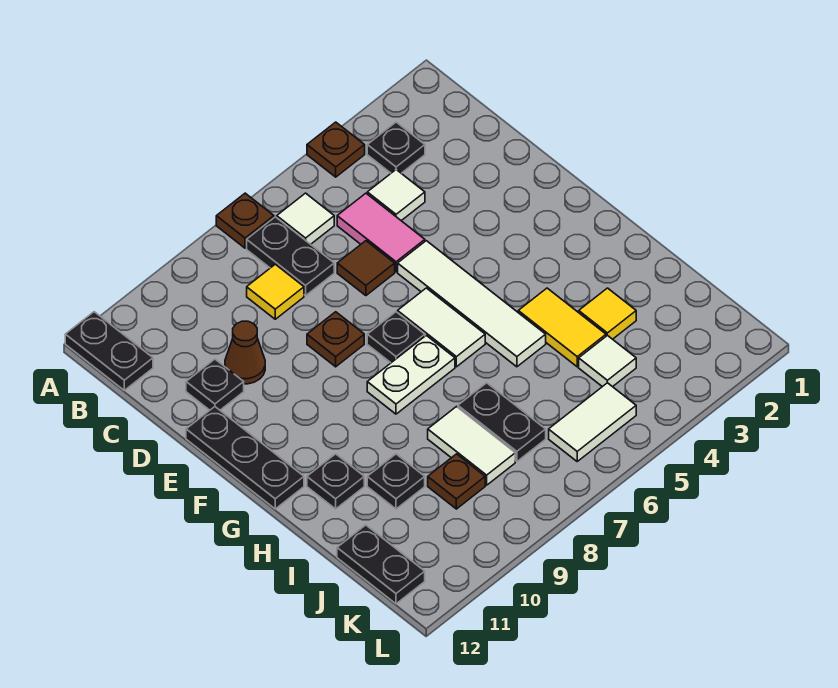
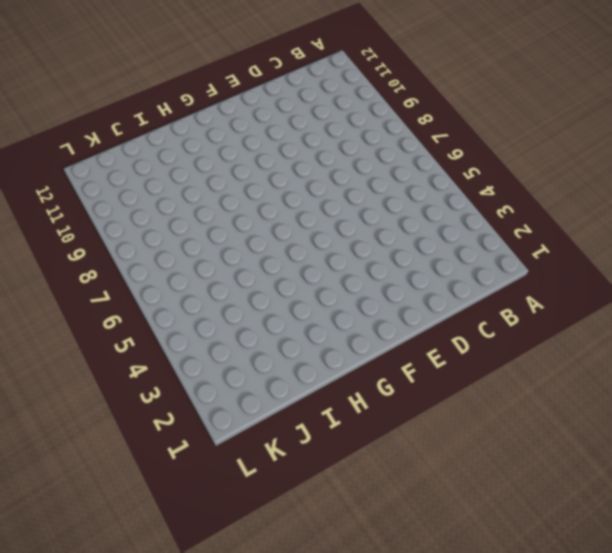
none -> brown 1x1 plate [307,122,365,177]
none -> brown 1x1 plate [216,193,274,248]
none -> black 1x2 plate [65,312,153,390]

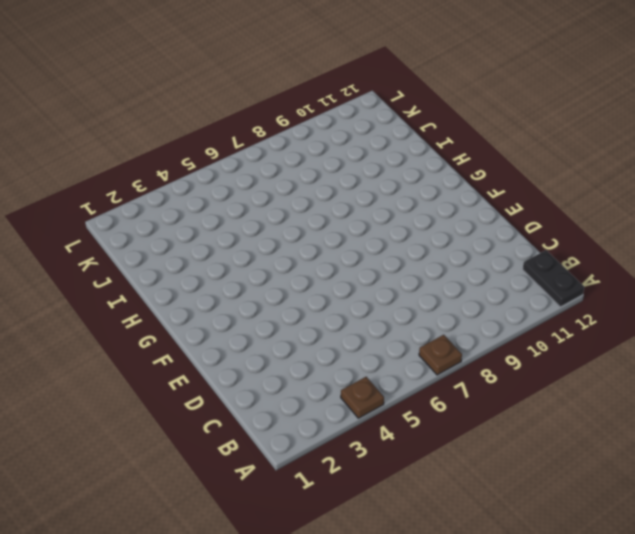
none -> black 1x1 plate [367,122,425,173]
none -> white 1x1 tile [277,193,334,244]
none -> black 1x2 plate [247,217,334,296]

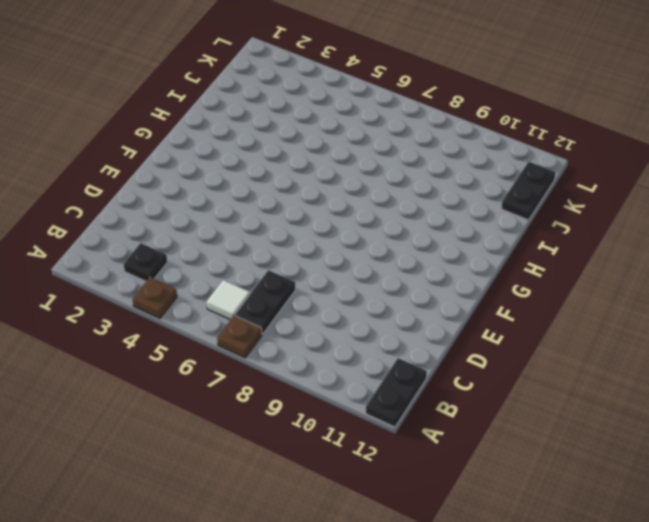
none -> white 1x1 tile [367,170,425,221]
none -> pink 1x2 tile [337,193,425,272]
none -> yellow 1x1 tile [247,264,304,319]

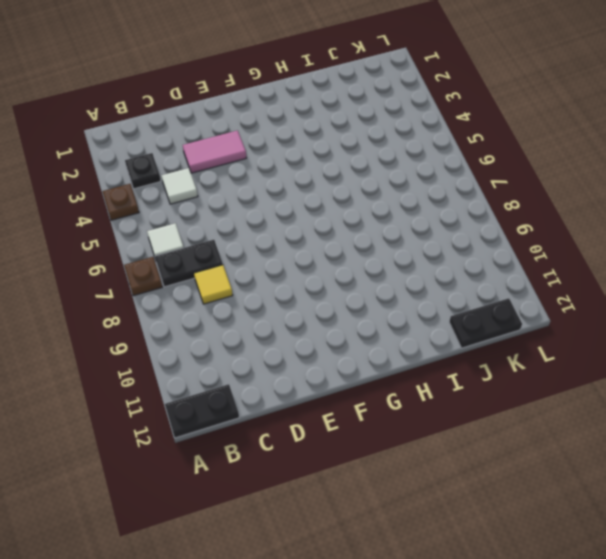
pink 1x2 tile [183,131,246,173] -> pink 1x2 tile moved to [337,193,425,272]
none -> brown 1x1 tile [337,241,395,296]
none -> brown 1x1 cone [225,321,265,384]
none -> black 1x1 plate [186,359,244,410]

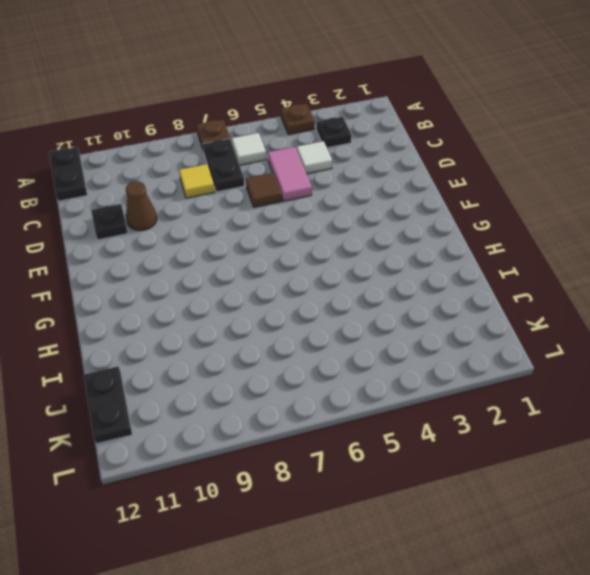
none -> white 1x4 tile [398,241,546,367]
none -> brown 1x1 plate [307,312,364,367]
none -> black 1x3 plate [186,407,304,509]

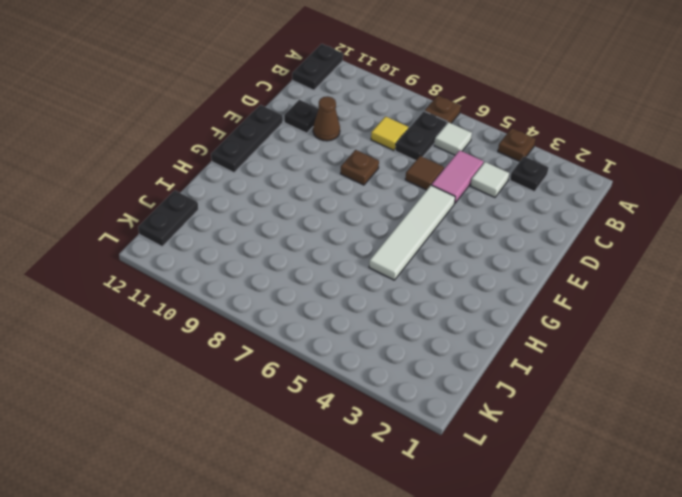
none -> white 1x2 tile [398,288,485,367]
none -> black 1x1 plate [367,312,425,363]
none -> white 1x2 plate [367,335,455,414]

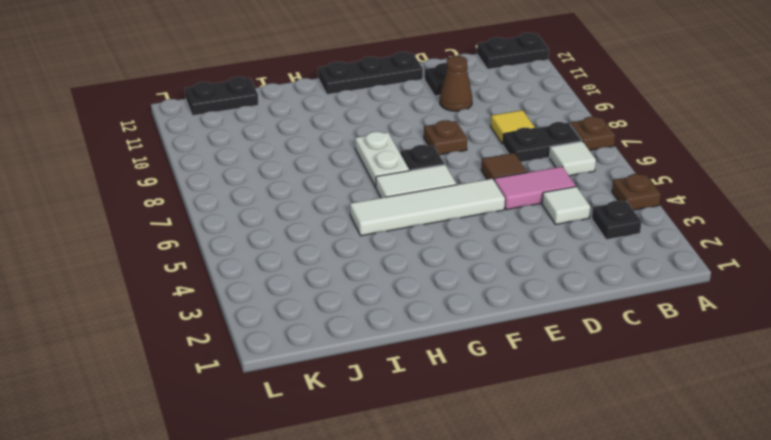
none -> yellow 1x2 tile [518,288,606,367]
none -> black 1x1 plate [307,454,364,509]
none -> yellow 1x1 tile [579,288,636,339]

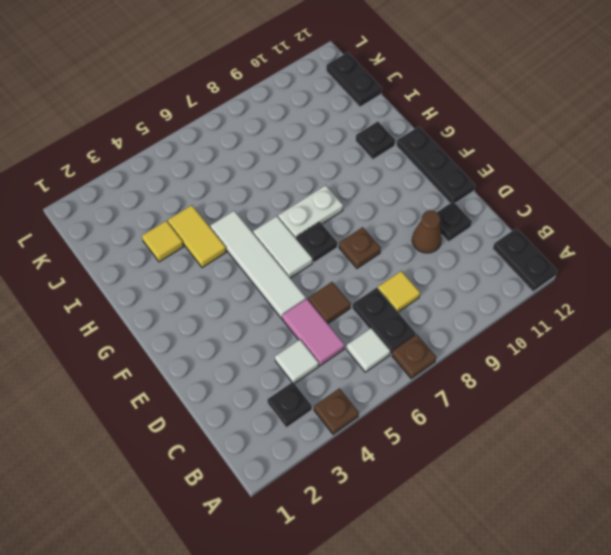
none -> black 1x2 plate [458,383,546,462]
none -> white 1x2 tile [428,407,515,485]
none -> black 1x1 plate [367,454,425,509]

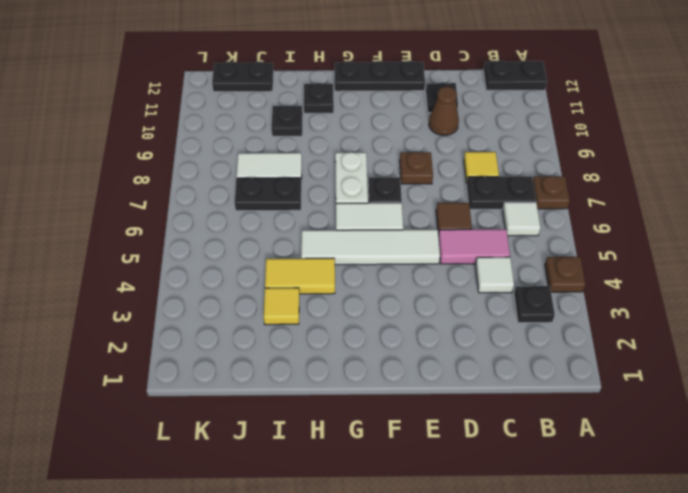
none -> white 1x1 tile [579,335,636,387]
none -> brown 1x1 plate [428,454,485,509]
none -> white 1x2 tile [549,383,636,461]

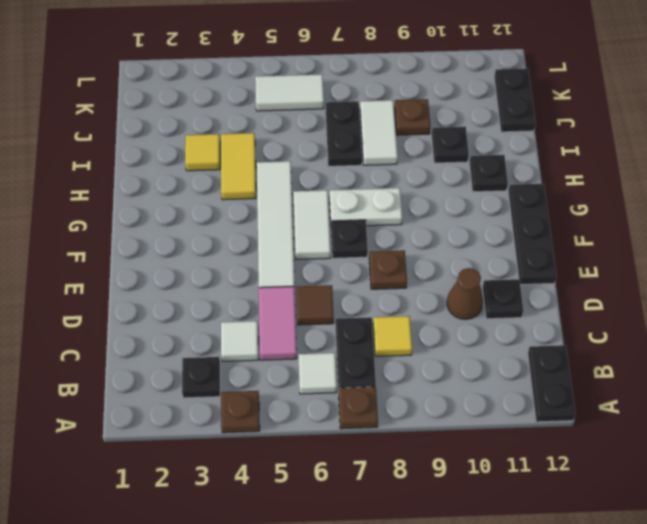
none -> white 1x1 tile [579,335,636,387]

